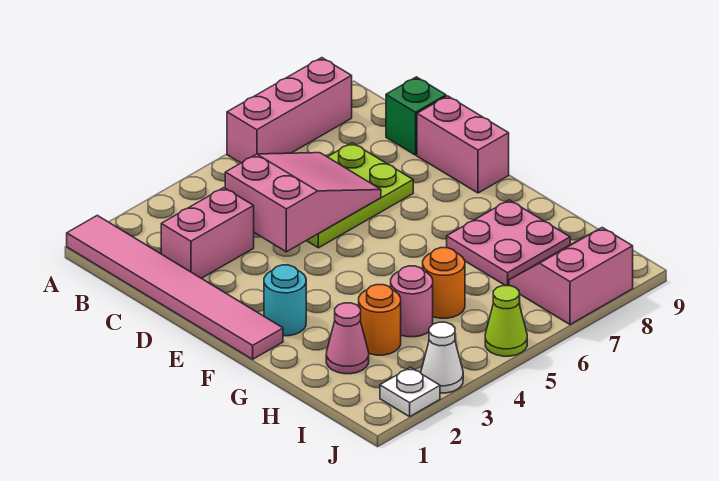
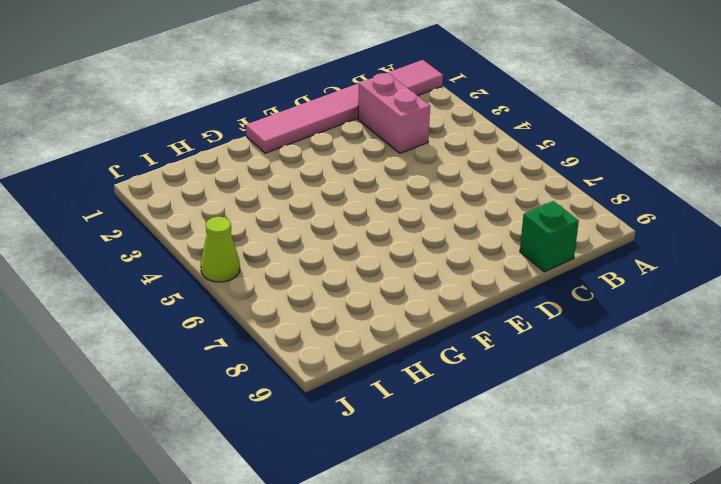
none -> pink 1x3 brick [227,58,352,163]
none -> lime 2x3 plate [307,143,413,248]
none -> pink 1x2 brick [417,96,509,193]

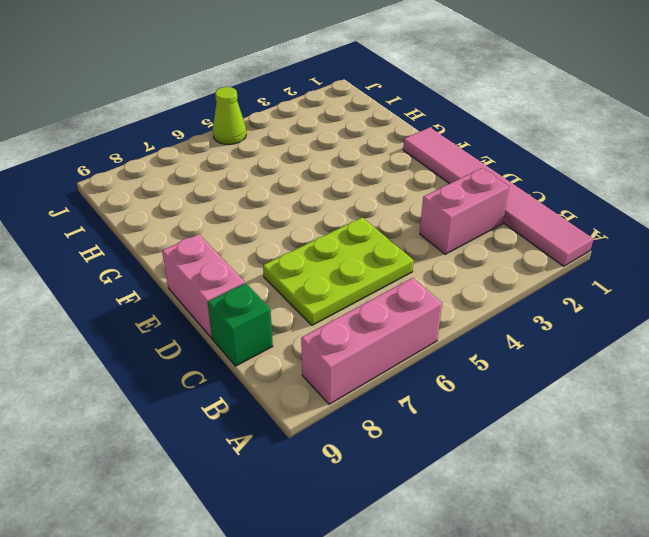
none -> cyan 1x1 round brick [264,265,306,336]
none -> pink 2x2 plate [447,200,570,286]
none -> pink 1x1 cone [326,303,369,374]

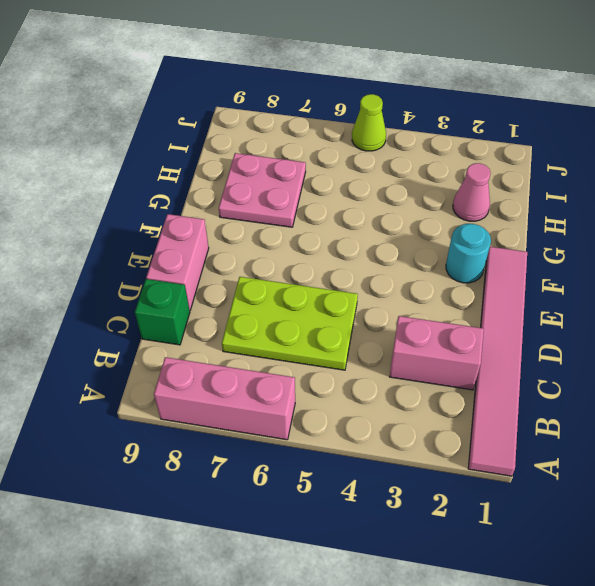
none -> orange 1x1 round brick [359,285,401,355]
none -> pink 1x1 round brick [391,266,433,337]
none -> orange 1x1 round brick [423,248,465,318]

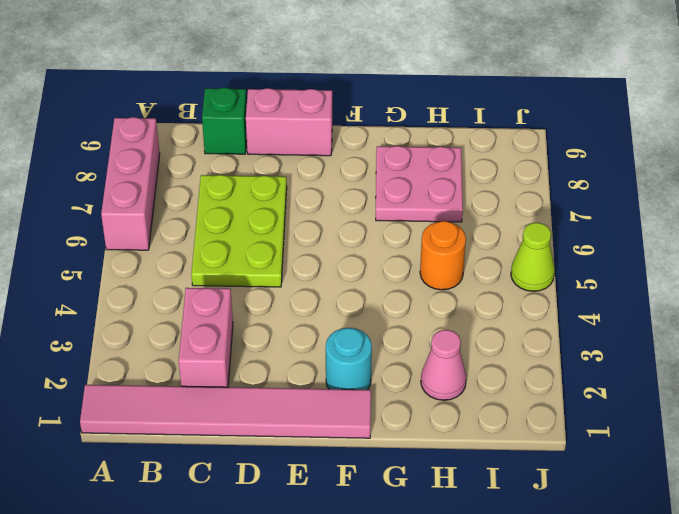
none -> orange 1x1 round brick [359,285,401,355]
none -> pink 1x1 round brick [391,266,433,337]
none -> pink 2x2 slope [509,228,633,324]

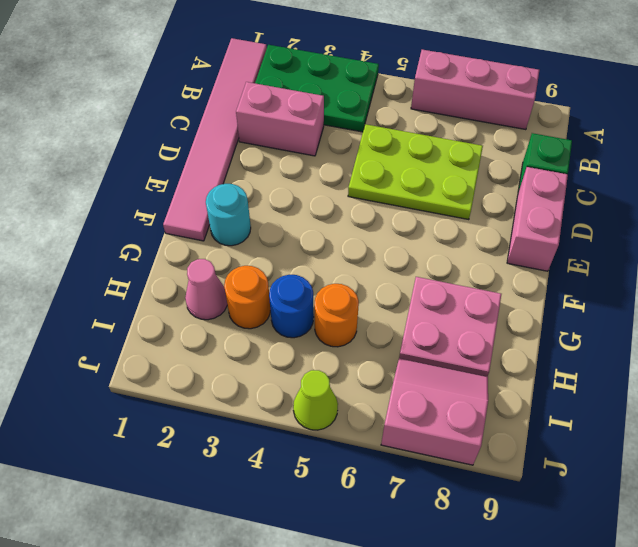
green 2x3 plate [255,45,379,132] -> none
blue 1x1 round brick [269,275,314,338] -> pink 1x1 round brick [391,266,433,337]
none -> white 1x1 plate [380,367,440,417]
none -> white 1x1 cone [421,322,463,393]
none -> pink 2x3 slope [225,153,381,252]

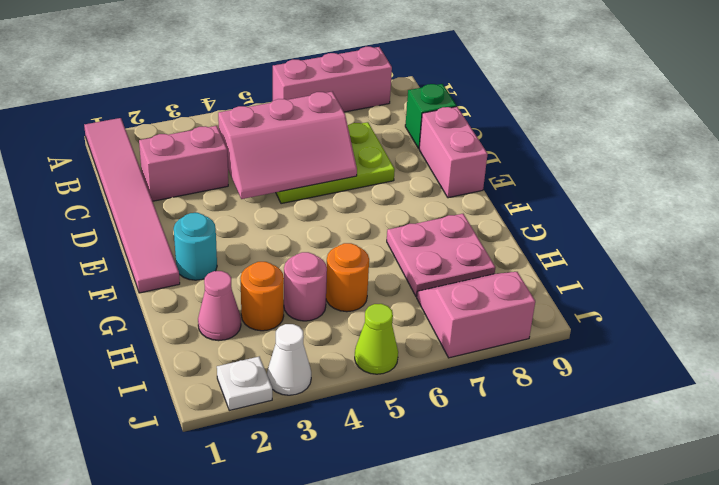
pink 2x3 slope [218,92,357,199] -> pink 2x3 slope turned to [225,153,381,252]

